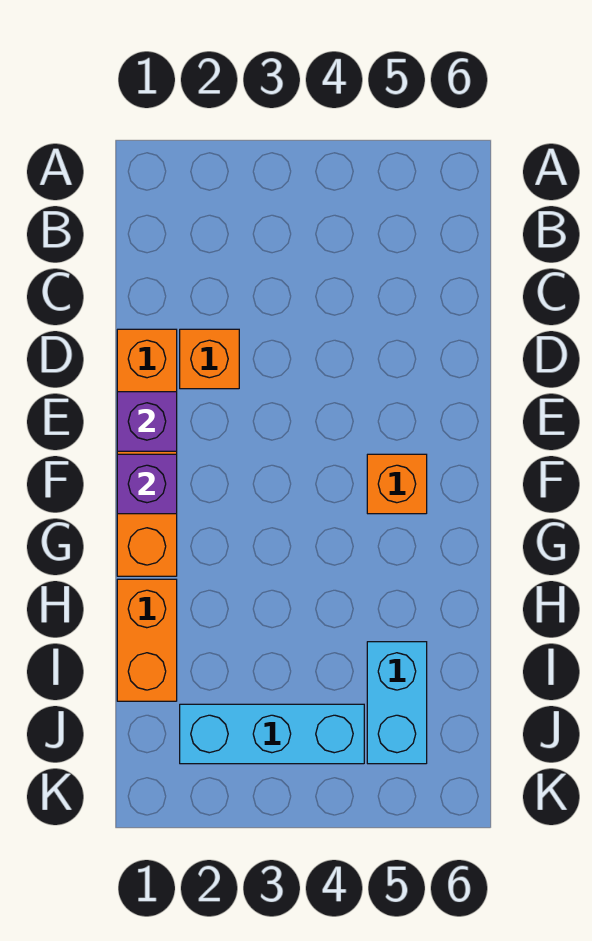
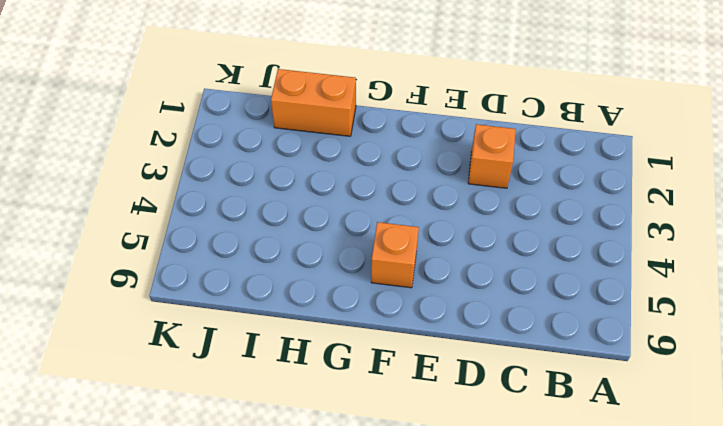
none -> orange 1x4 brick [117,329,177,576]
none -> cyan 1x2 brick [367,642,427,764]

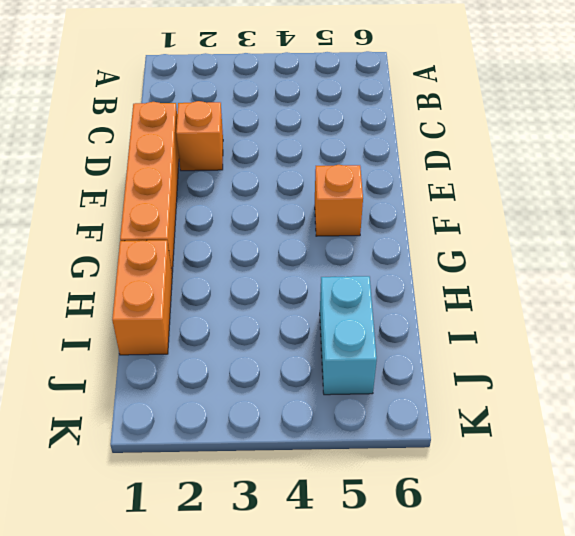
none -> cyan 1x3 brick [180,704,364,764]
none -> purple 1x1 brick [117,392,177,451]

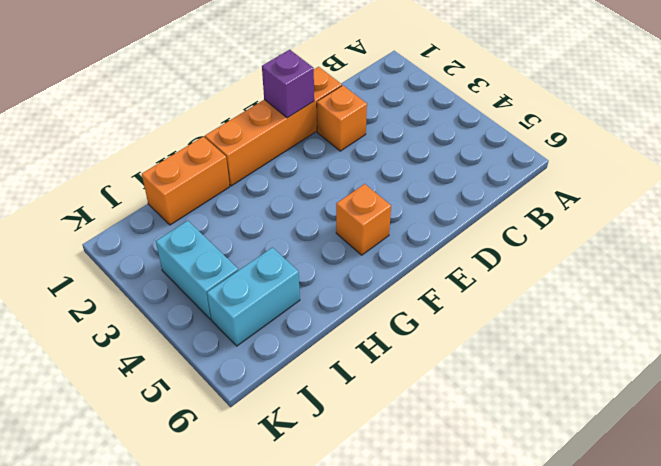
cyan 1x2 brick [156,221,238,320] -> cyan 1x3 brick [180,704,364,764]
none -> purple 1x1 brick [117,454,177,514]

